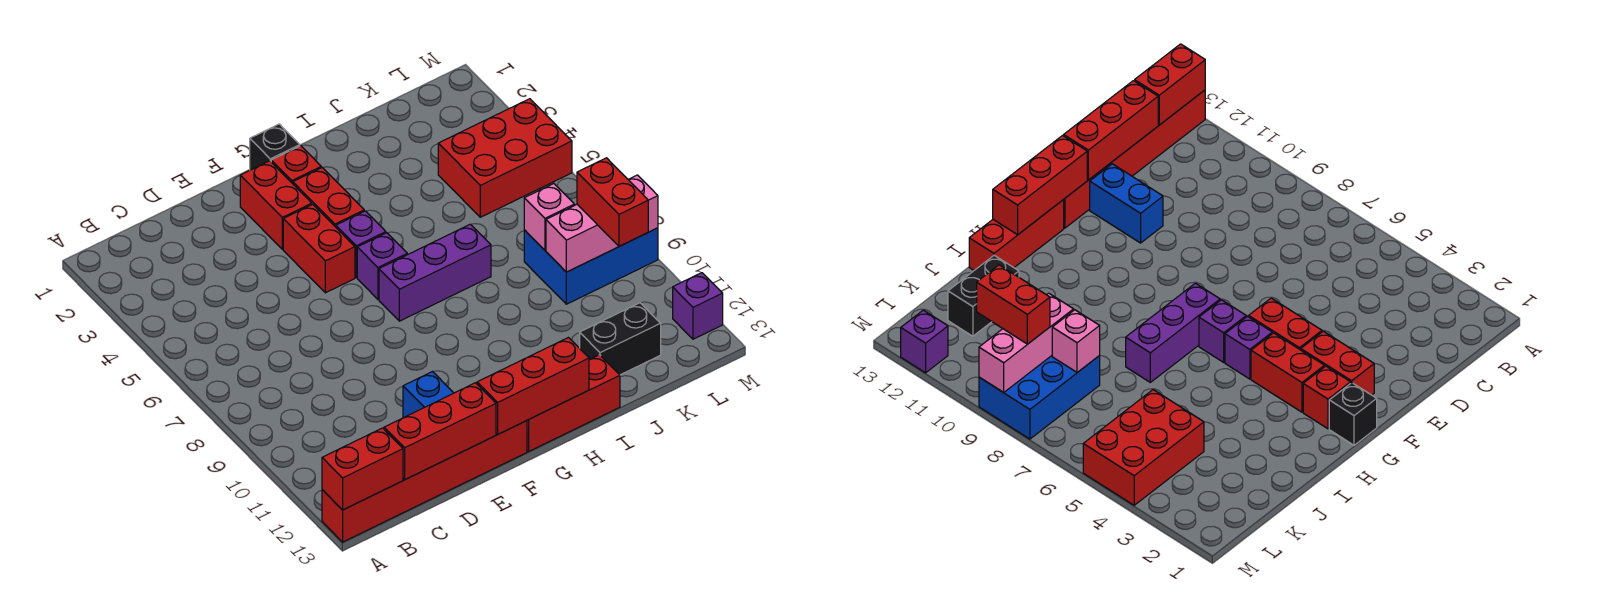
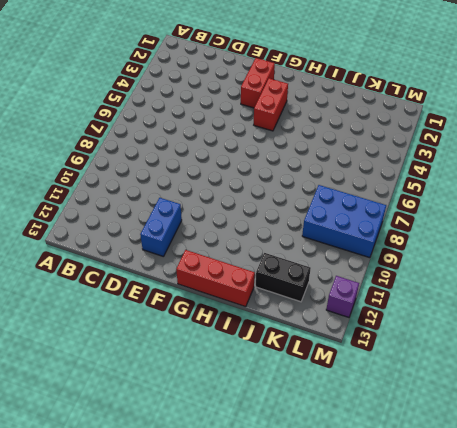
none -> red 1x6 brick [322,421,527,542]
none -> red 1x2 brick [283,204,355,293]
none -> black 1x1 brick [250,124,300,170]

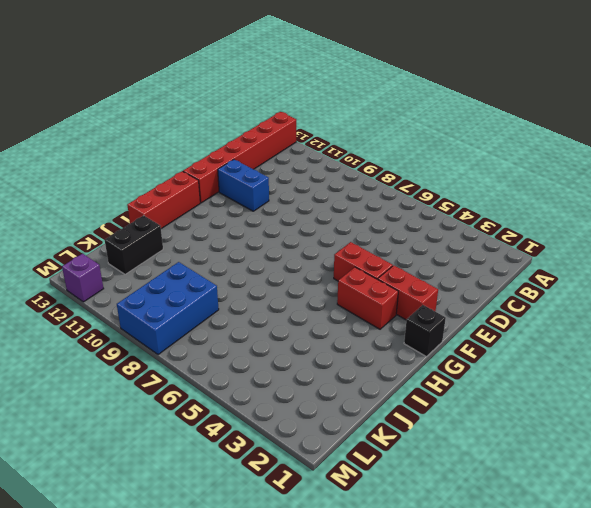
none -> red 1x1 brick [271,146,321,184]
none -> purple 1x1 brick [336,211,386,278]
none -> purple 1x1 brick [357,233,407,299]

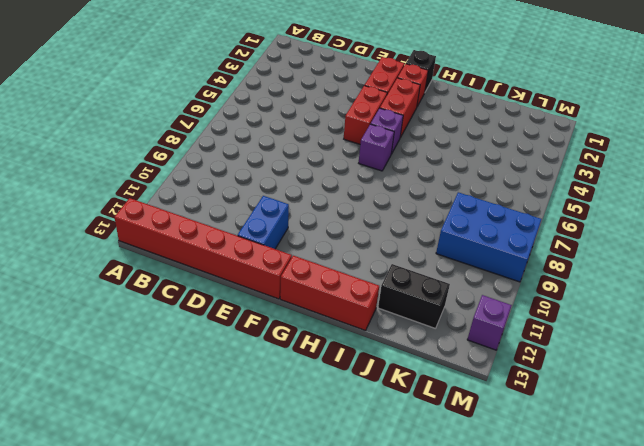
none -> purple 1x3 brick [379,224,491,321]
none -> red 2x3 brick [438,99,572,217]
none -> red 1x2 brick [322,428,403,510]

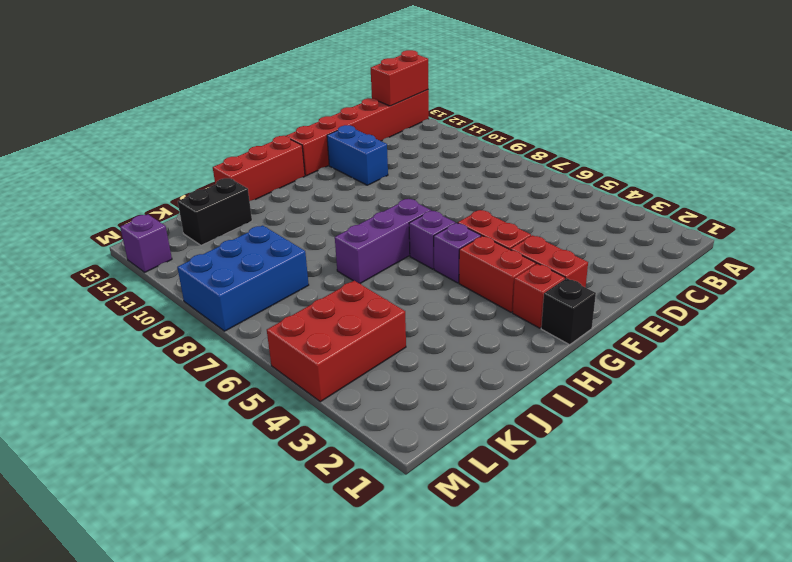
none -> red 1x3 brick [384,383,496,480]
none -> red 1x3 brick [477,338,589,434]
none -> pink 1x1 brick [524,184,574,250]

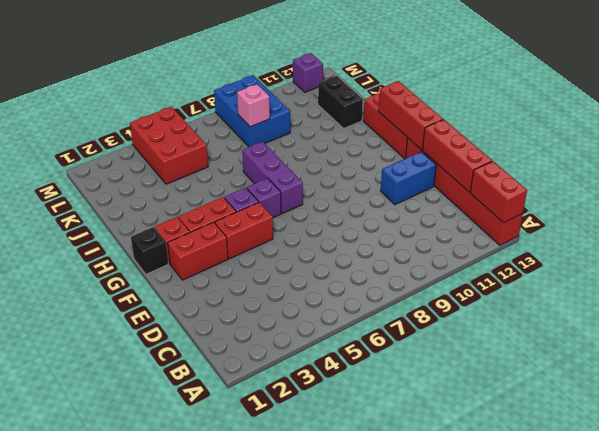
none -> pink 1x3 brick [546,175,658,272]
none -> red 1x2 brick [577,158,648,246]

